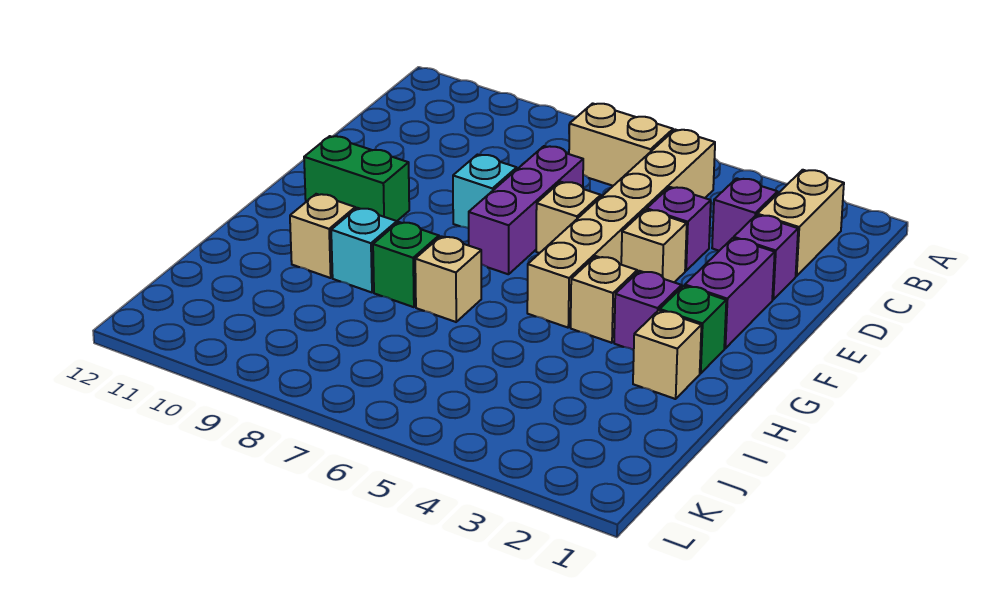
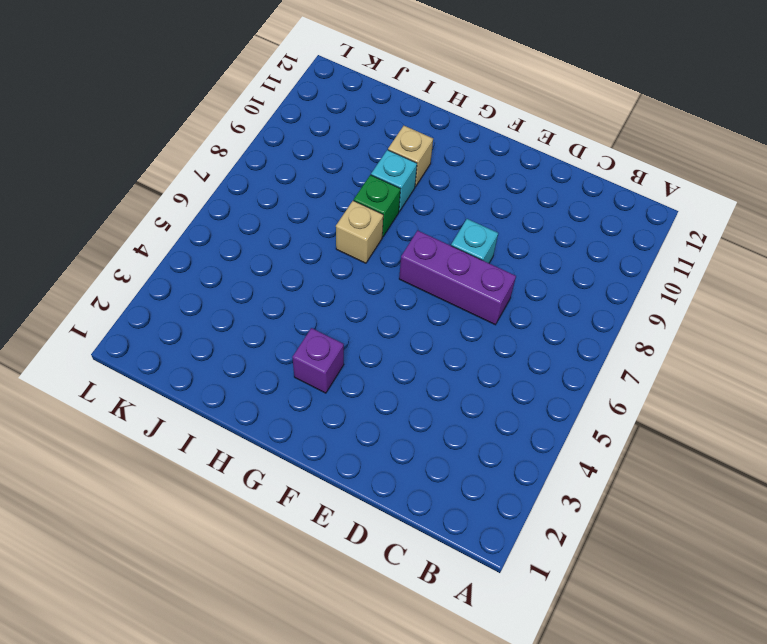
none -> tan 1x2 brick [757,170,844,276]
none -> tan 1x6 brick [527,130,715,328]
none -> tan 1x2 brick [569,103,673,186]

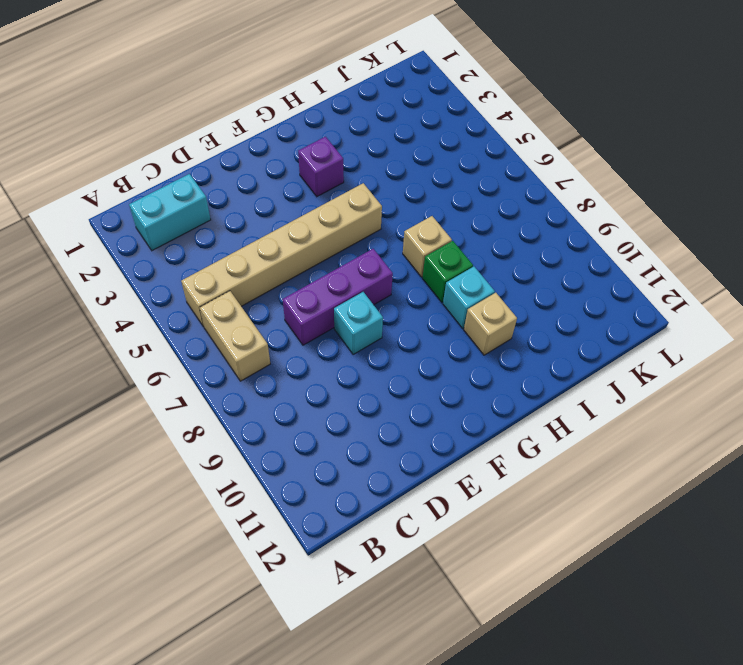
cyan 1x2 brick [129,174,211,251] -> tan 1x2 brick [757,170,844,276]
none -> purple 1x1 brick [712,178,778,251]
none -> purple 1x1 brick [734,215,798,300]
none -> purple 1x1 brick [647,187,711,271]

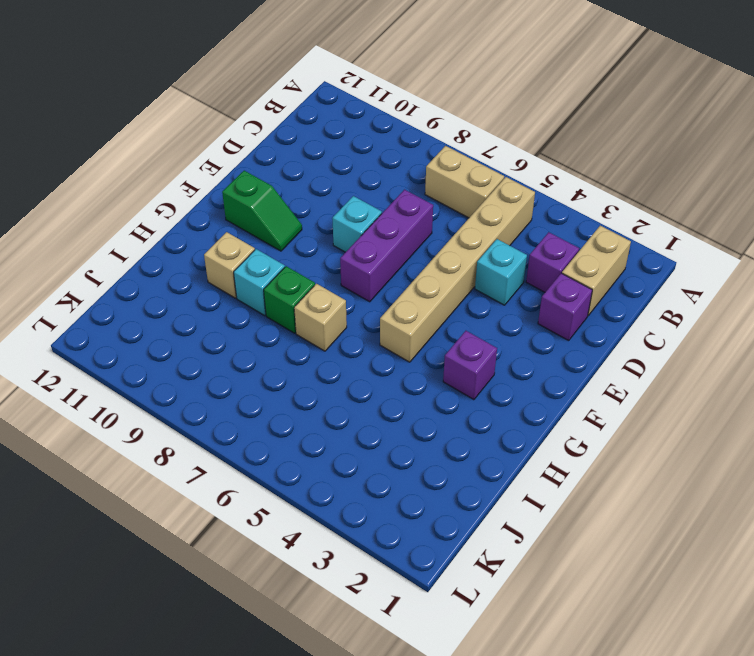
cyan 1x1 brick [475,239,527,305] -> purple 1x1 brick [647,187,711,271]
green 1x2 slope [222,171,302,251] -> green 1x2 brick [304,136,409,221]
none -> purple 1x2 brick [685,238,775,348]
none -> tan 1x1 brick [621,210,687,282]
none -> tan 1x1 brick [536,182,601,253]

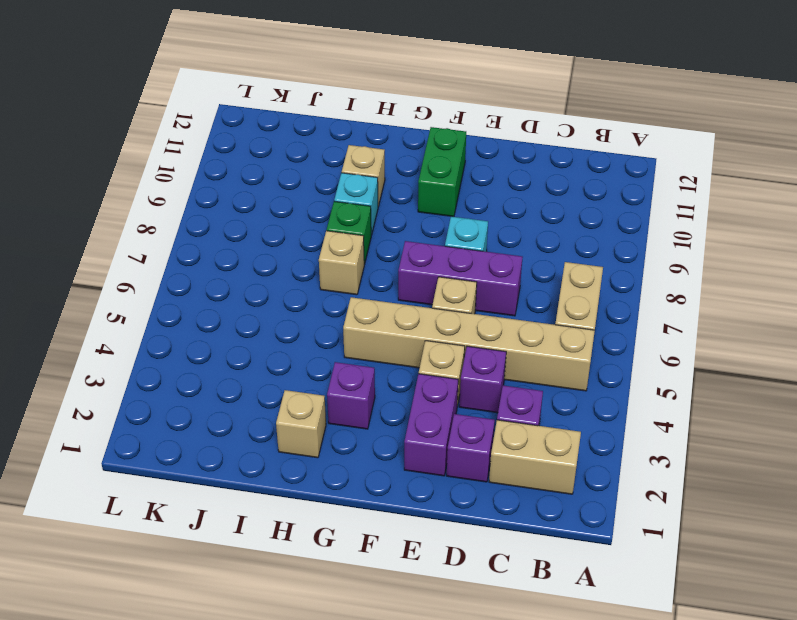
purple 1x2 brick [404,374,458,476] -> purple 1x2 brick turned to [685,238,775,348]
none -> green 1x1 brick [660,286,726,373]
none -> tan 1x1 brick [571,256,637,343]

